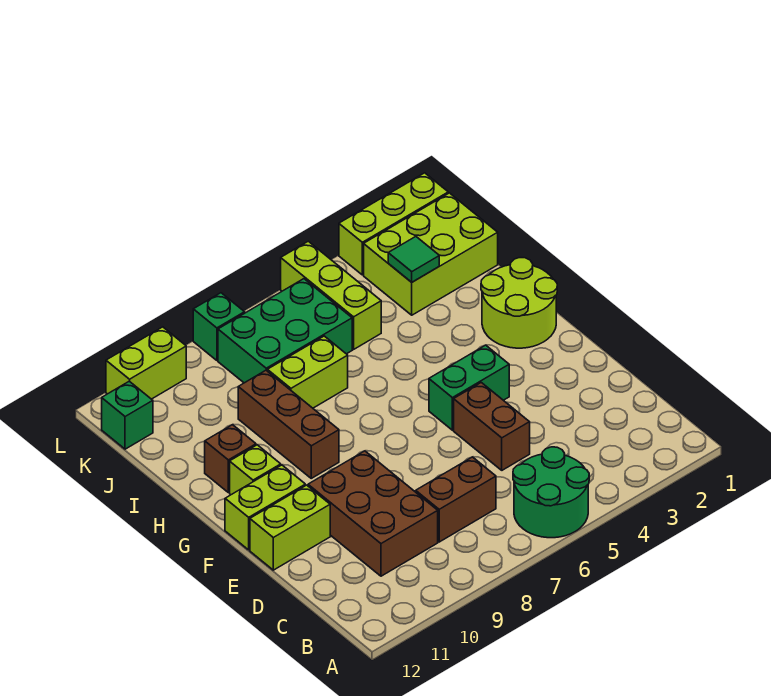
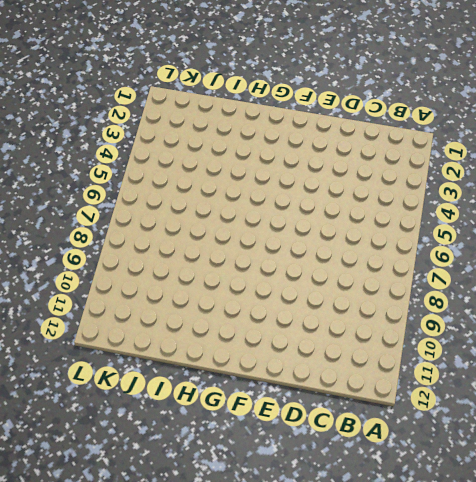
none -> green 2x2 round brick [513,447,589,538]
none -> brown 1x2 brick [416,457,496,542]
none -> brown 2x3 brick [308,451,438,576]

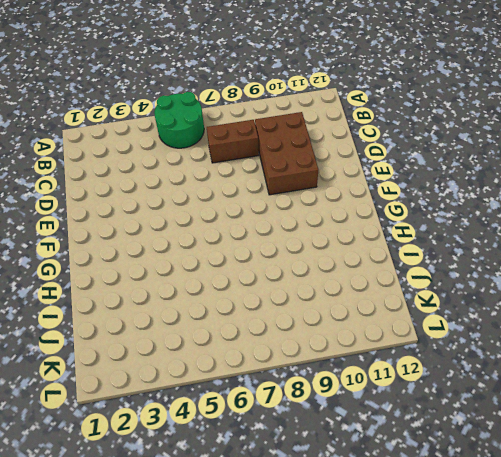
none -> brown 1x2 brick [454,383,530,470]
none -> lime 1x2 brick [250,485,330,570]
none -> green 1x2 brick [429,345,509,430]

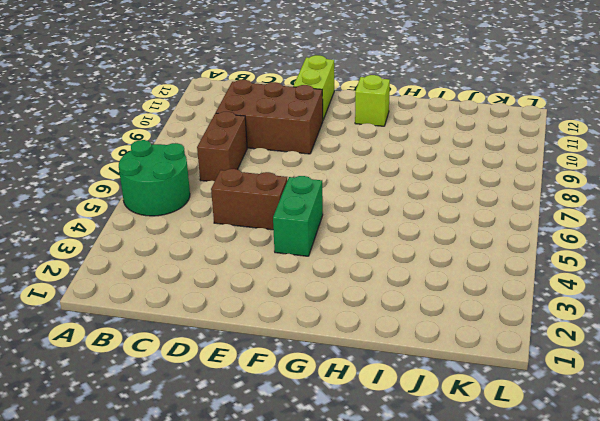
none -> lime 1x2 brick [225,465,306,550]
none -> lime 2x2 round brick [481,258,557,348]
none -> brown 1x3 brick [238,370,339,478]

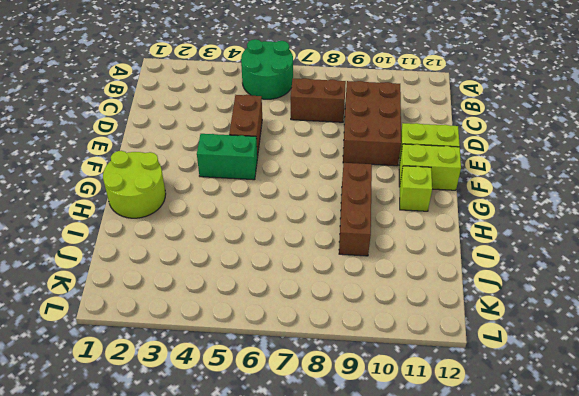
none -> brown 1x1 brick [205,425,256,492]
none -> lime 1x2 brick [267,336,348,408]
none -> lime 2x3 brick [364,193,498,315]

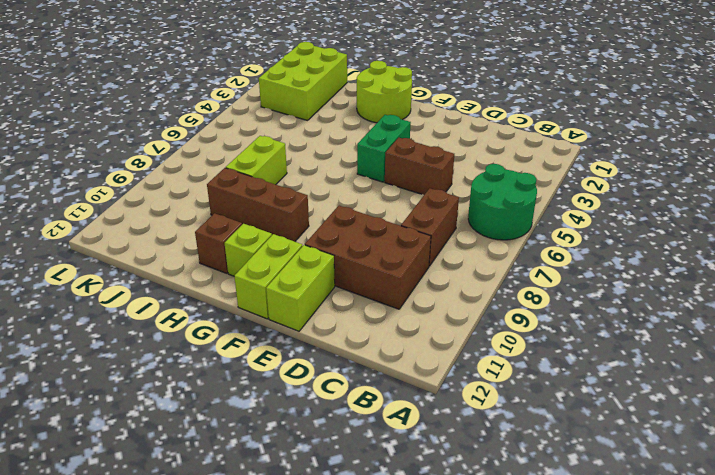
none -> lime 1x3 brick [281,241,381,349]
none -> green 2x3 brick [218,279,352,383]
none -> green 1x1 brick [102,381,153,449]

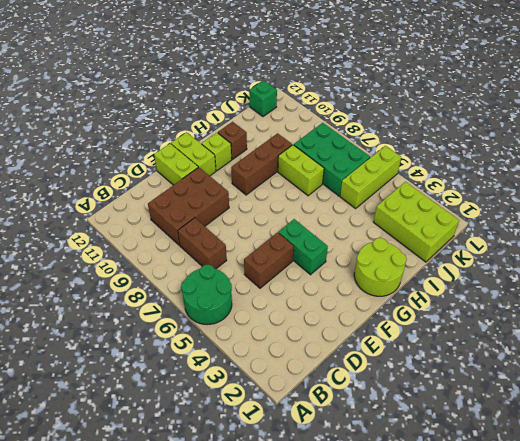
none -> lime 1x3 brick [339,173,448,275]
none -> green 1x1 brick [193,293,245,360]
none -> lime 1x2 brick [106,327,186,399]

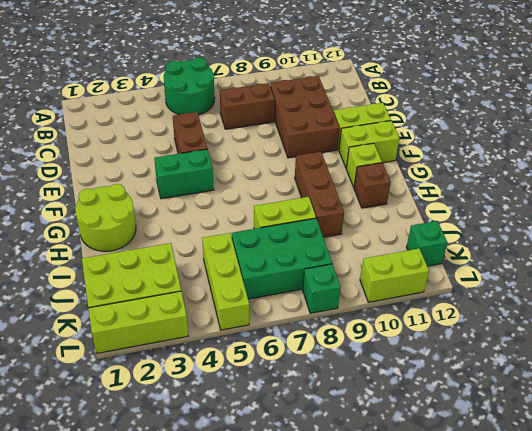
none -> green 1x1 tile [388,237,439,282]

